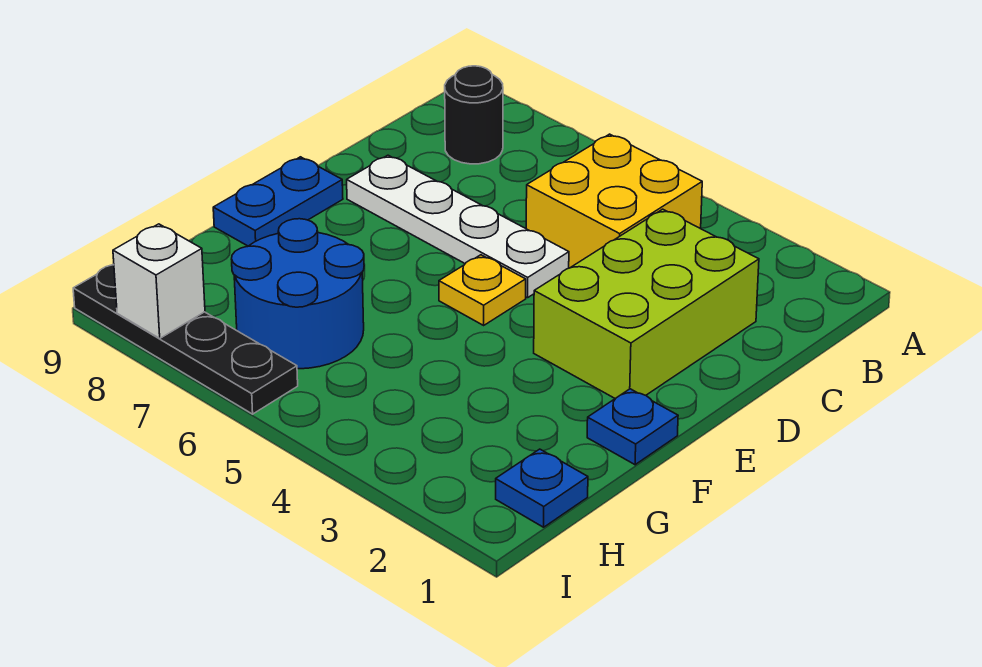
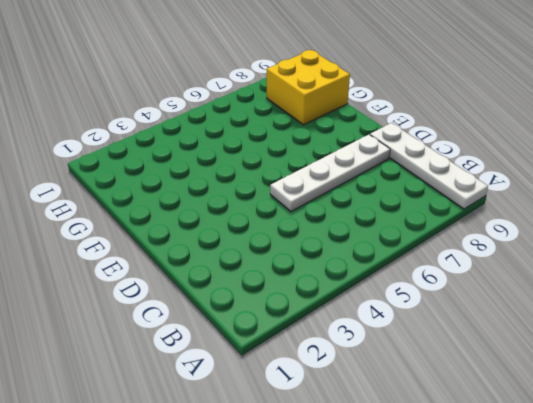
white 1x4 plate [370,123,488,209] -> none
yellow 2x2 brick [267,50,350,125] -> yellow 2x2 brick moved to [526,134,702,268]
none -> black 1x1 round brick [445,66,503,164]
none -> lime 2x3 brick [534,209,759,399]

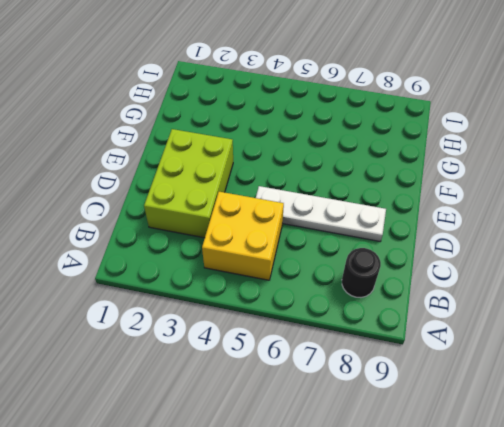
none -> yellow 1x1 plate [439,255,526,325]
none -> blue 1x2 plate [213,157,343,246]

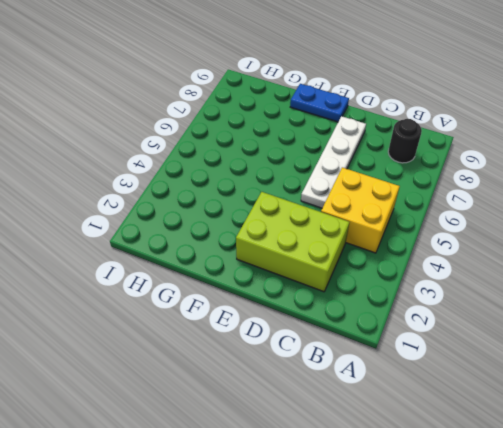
none -> yellow 1x1 plate [439,255,526,325]
none -> blue 1x1 plate [587,389,678,465]

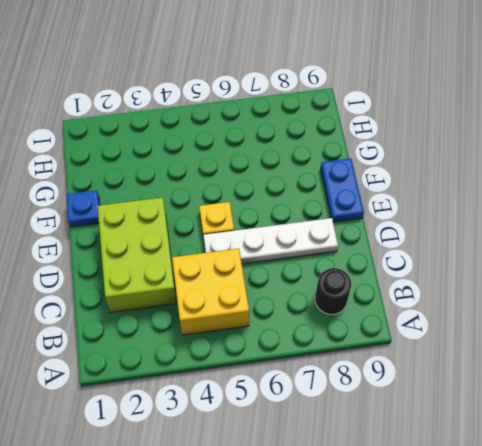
none -> blue 2x2 round brick [232,219,364,369]
none -> blue 1x1 plate [496,449,588,527]

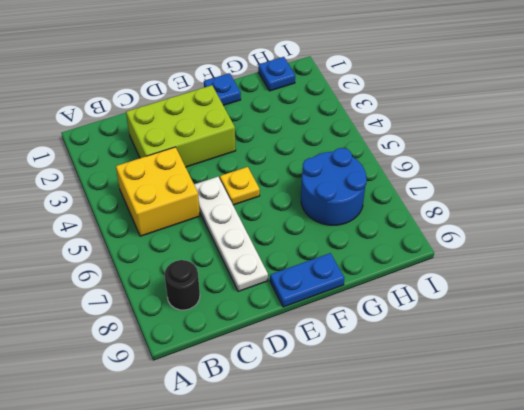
none -> black 1x4 plate [73,265,298,414]
none -> white 1x1 brick [113,224,205,338]

